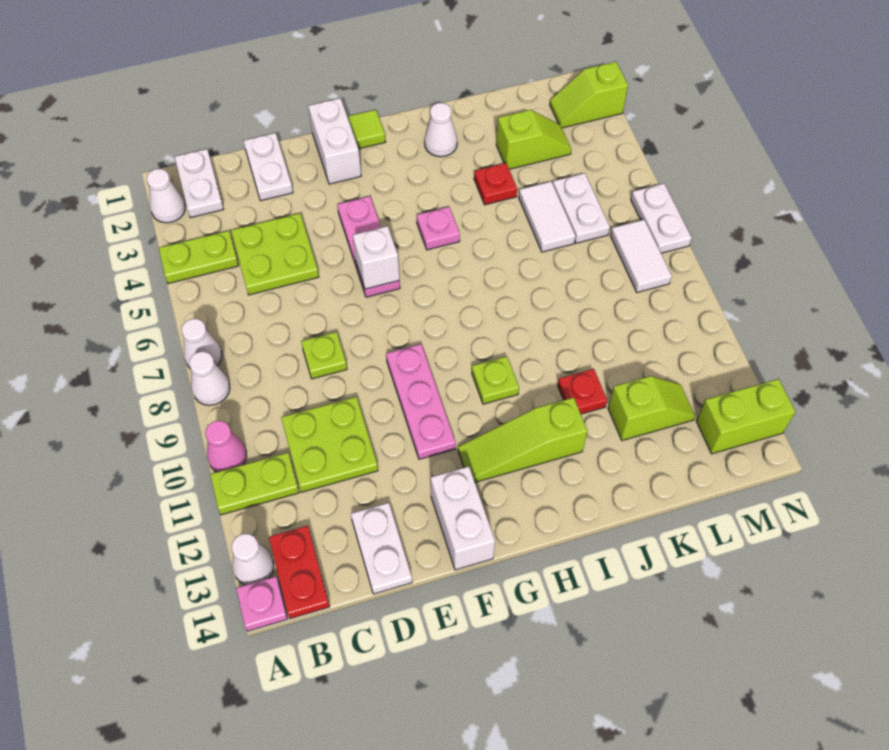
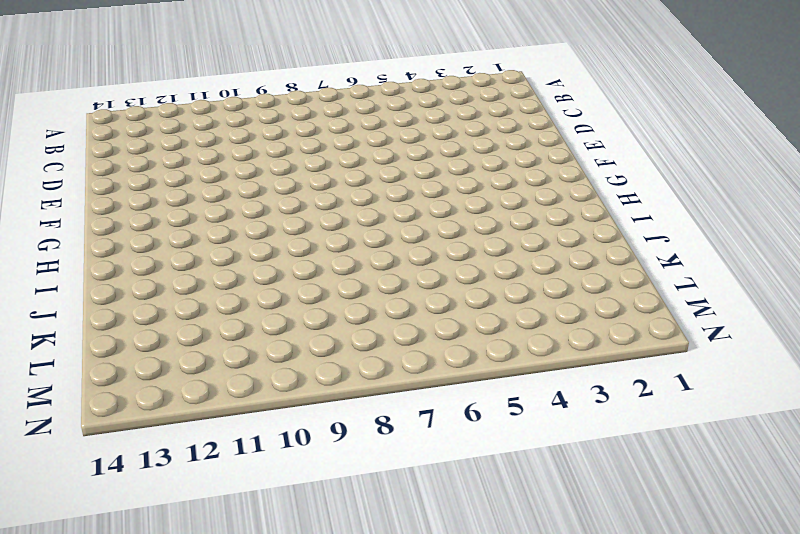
none -> white 1x1 cone [147,169,185,223]
none -> lime 1x2 plate [159,231,239,284]
none -> white 1x1 cone [182,319,222,368]
none -> white 1x1 cone [189,352,230,405]

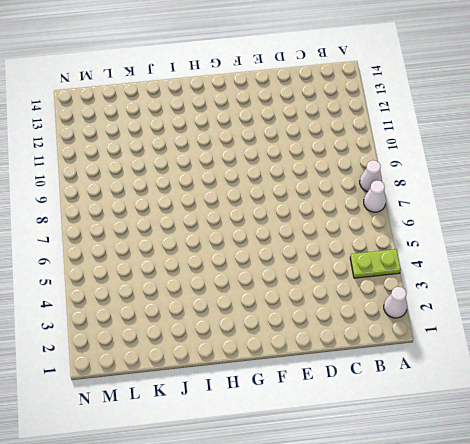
none -> pink 1x1 cone [205,421,247,472]
none -> lime 1x2 plate [210,453,299,515]
none -> white 1x1 cone [232,534,274,585]
none -> pink 1x1 plate [236,576,287,631]

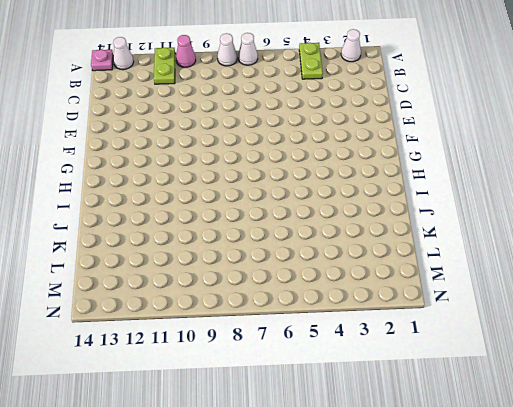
none -> white 1x2 plate [175,149,223,218]
none -> red 1x2 plate [269,526,330,619]
none -> lime 2x2 plate [231,213,319,295]
none -> lime 2x2 plate [281,397,378,492]

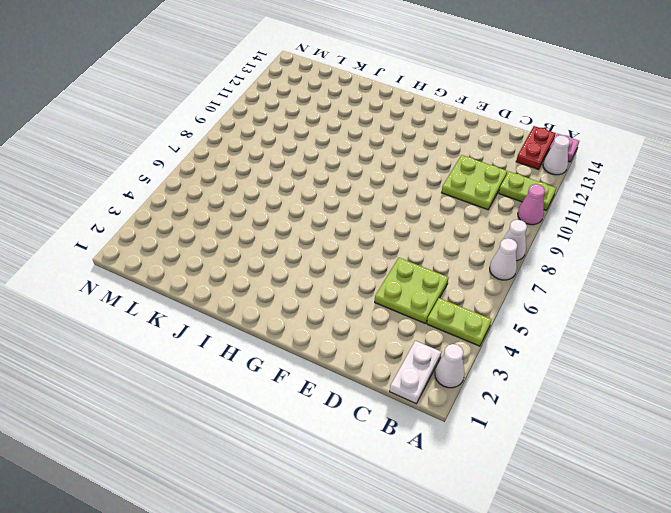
none -> white 1x2 plate [244,133,293,201]
none -> lime 1x1 plate [301,332,347,379]
none -> white 1x2 plate [351,503,412,594]
none -> white 1x2 brick [308,98,361,184]

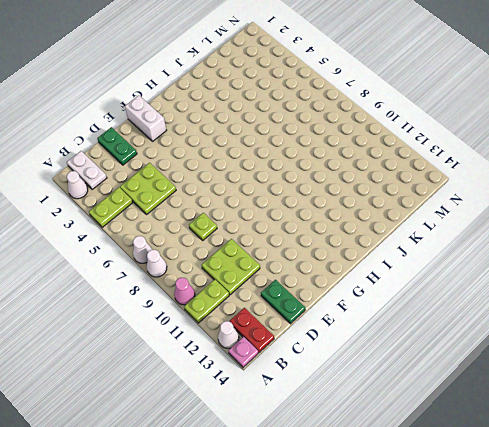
green 1x2 plate [97,127,137,165] -> white 1x2 plate [244,133,293,201]
green 1x2 plate [261,280,305,324] -> white 1x2 plate [351,503,412,594]
none -> pink 1x3 plate [337,196,400,297]
none -> pink 1x3 plate [386,344,456,459]
none -> white 1x2 brick [431,466,495,570]
none -> lime 1x1 tile [347,110,385,149]

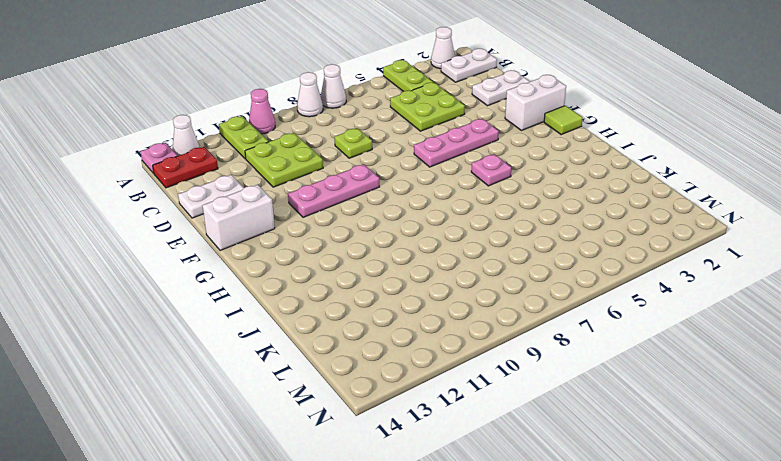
none -> lime 1x3 slope [458,397,587,482]
none -> lime 1x1 plate [472,356,519,404]
none -> white 1x1 cone [424,103,457,157]
none -> red 1x1 plate [474,163,517,205]

